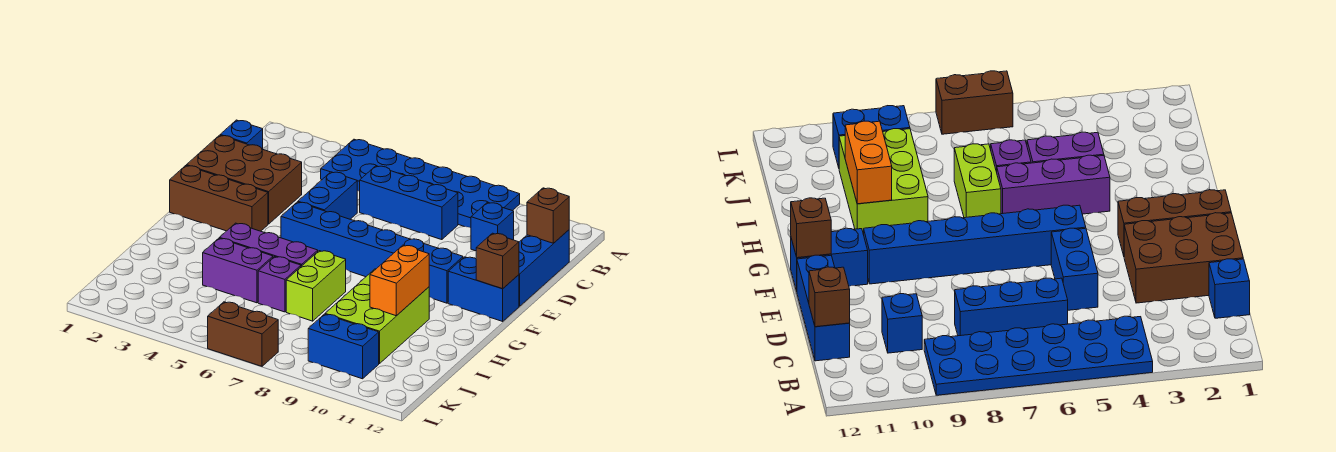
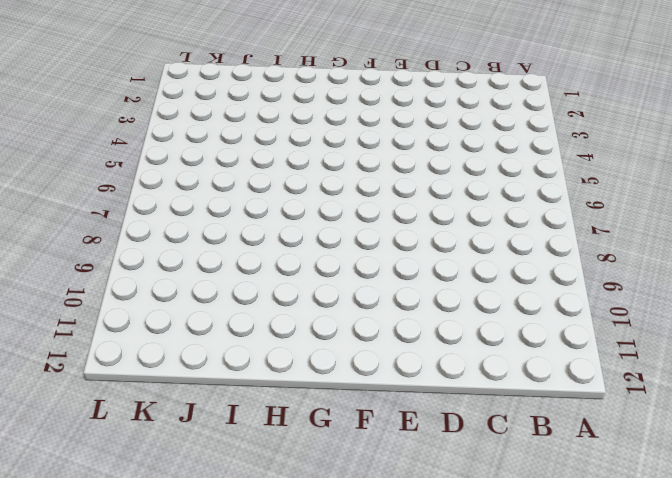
none -> blue 2x6 plate [321,139,520,228]
none -> blue 1x1 brick [220,120,263,149]
none -> blue 1x3 brick [360,166,458,240]

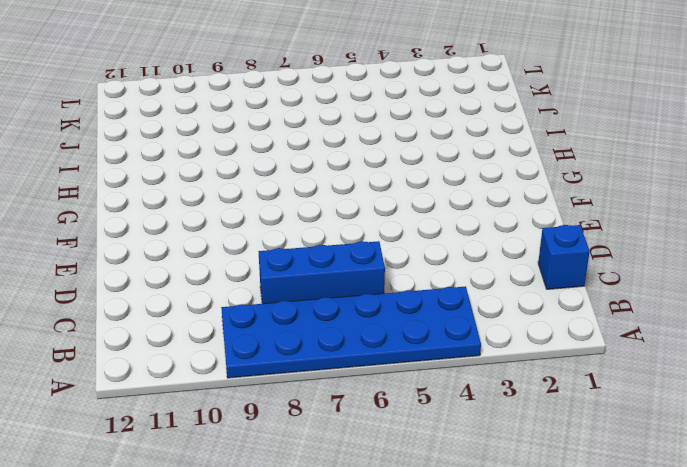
none -> blue 1x1 brick [471,203,514,251]
none -> blue 1x3 brick [519,230,569,306]
none -> brown 2x3 brick [186,135,302,224]

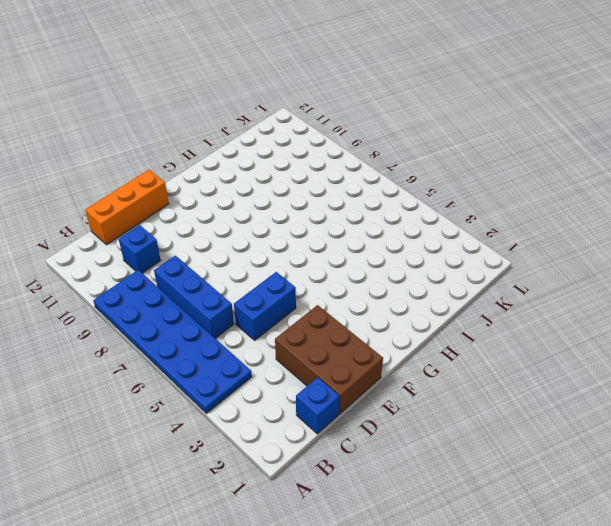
orange 1x3 brick [85,170,169,245] -> blue 1x3 brick [519,230,569,306]
none -> brown 1x3 brick [170,166,268,231]
none -> blue 1x6 brick [281,202,463,303]
none -> blue 1x2 brick [448,257,519,321]

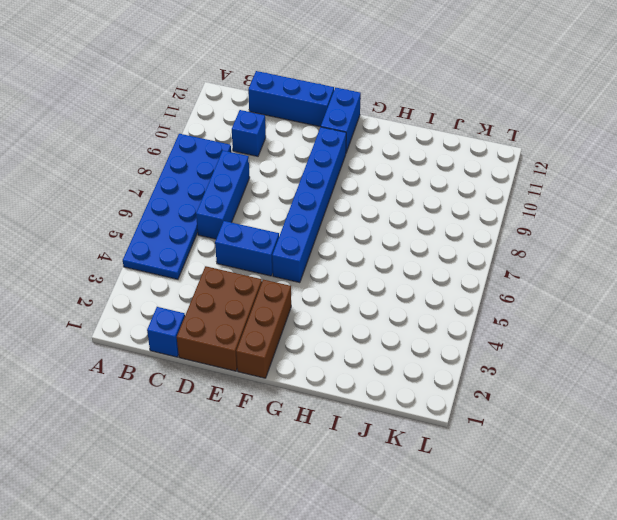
none -> purple 1x3 brick [220,223,318,266]
none -> lime 1x2 brick [286,251,346,321]
none -> lime 2x3 brick [325,269,429,364]

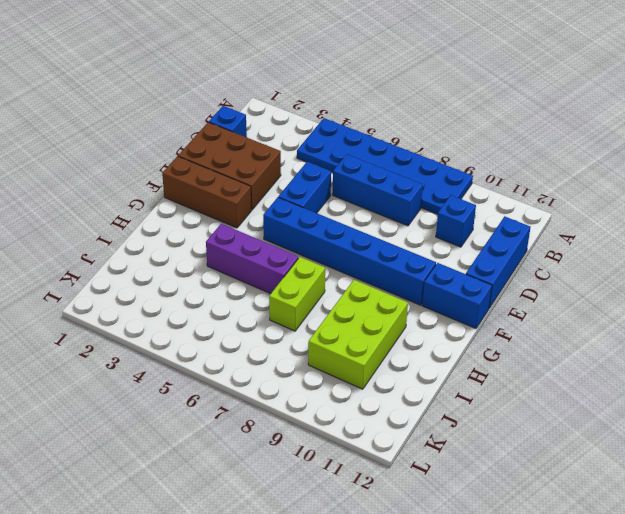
none -> purple 1x2 brick [203,238,273,303]
none -> purple 1x1 brick [258,257,301,312]
none -> blue 1x2 brick [308,314,379,379]

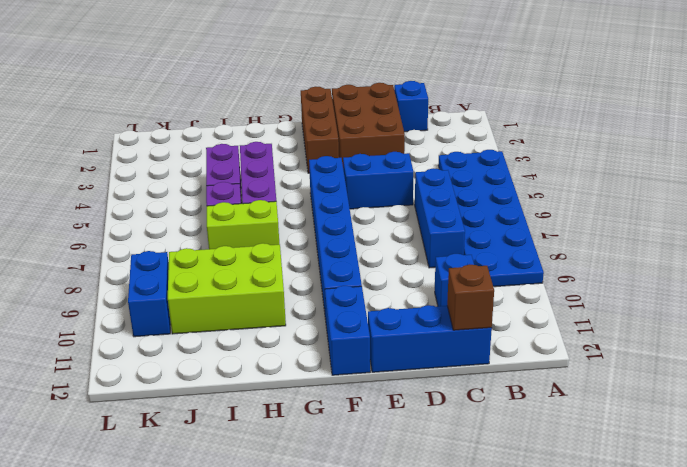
none -> brown 1x2 brick [208,302,278,366]
none -> brown 1x1 brick [476,233,519,289]
none -> orange 1x2 brick [370,245,429,316]

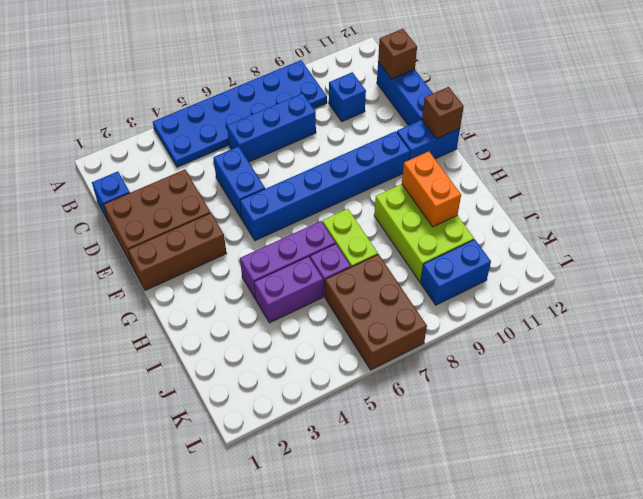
brown 2x3 brick [325,254,427,370] -> brown 1x2 brick [208,302,278,366]

